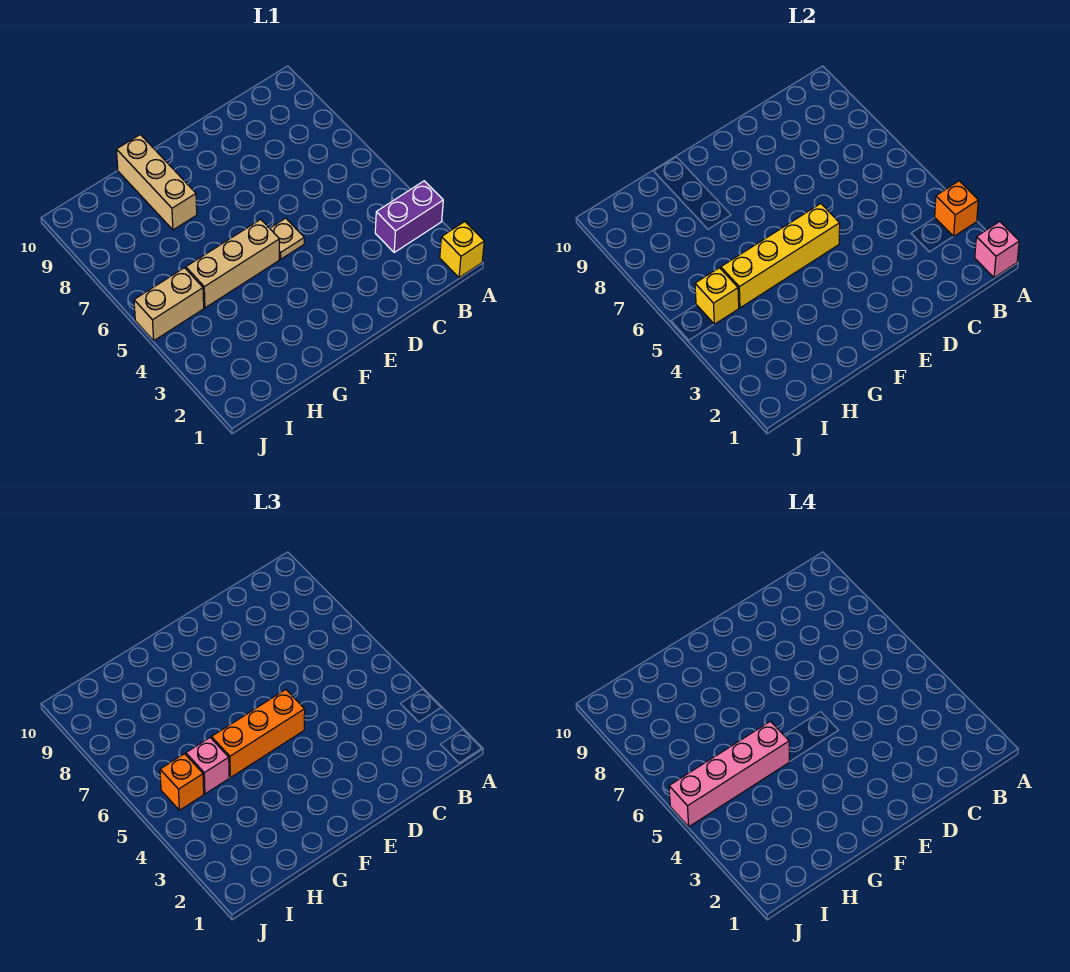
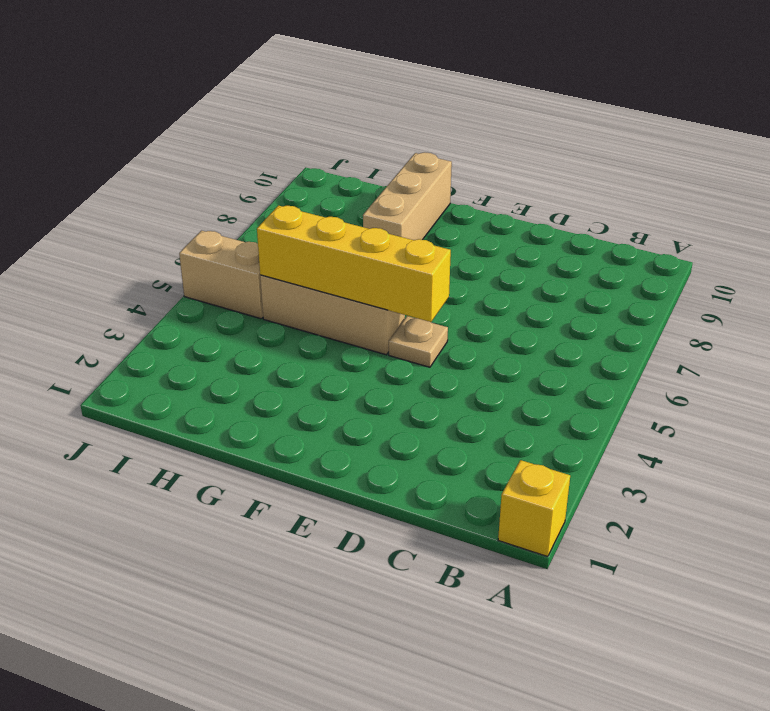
none -> purple 1x2 brick [375,181,443,252]
none -> pink 1x1 brick [975,222,1019,278]
none -> orange 1x1 brick [935,181,978,237]

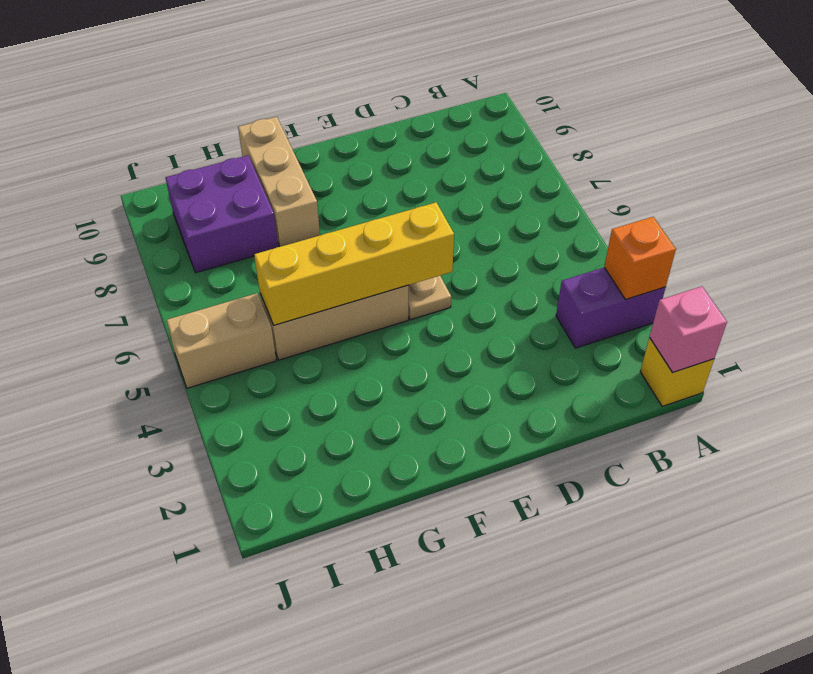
purple 2x2 brick [165,155,278,273] -> none
none -> yellow 1x1 brick [695,268,739,324]
none -> orange 1x3 brick [211,690,305,778]
none -> pink 1x1 brick [186,738,229,794]

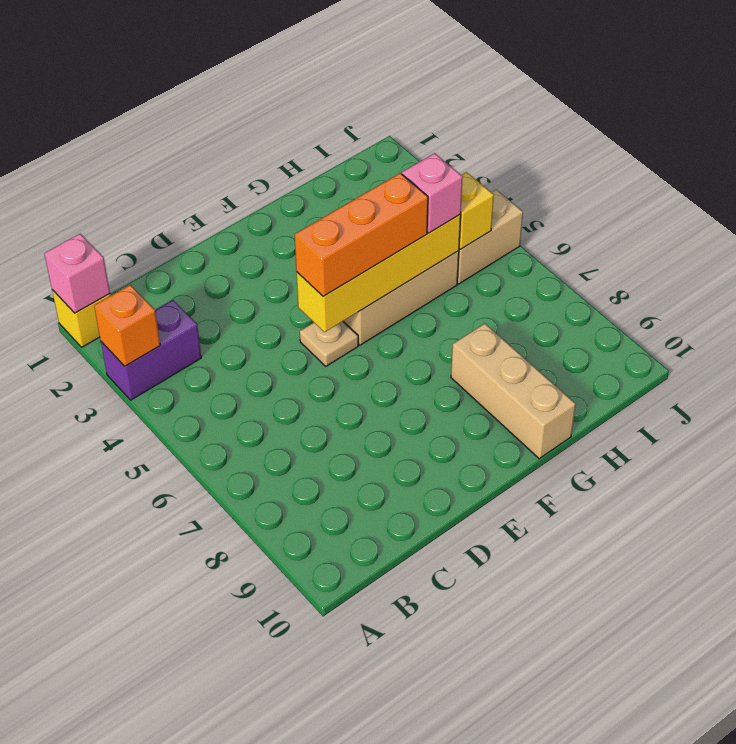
none -> orange 1x1 brick [160,754,204,810]
none -> pink 1x4 brick [669,721,789,827]

